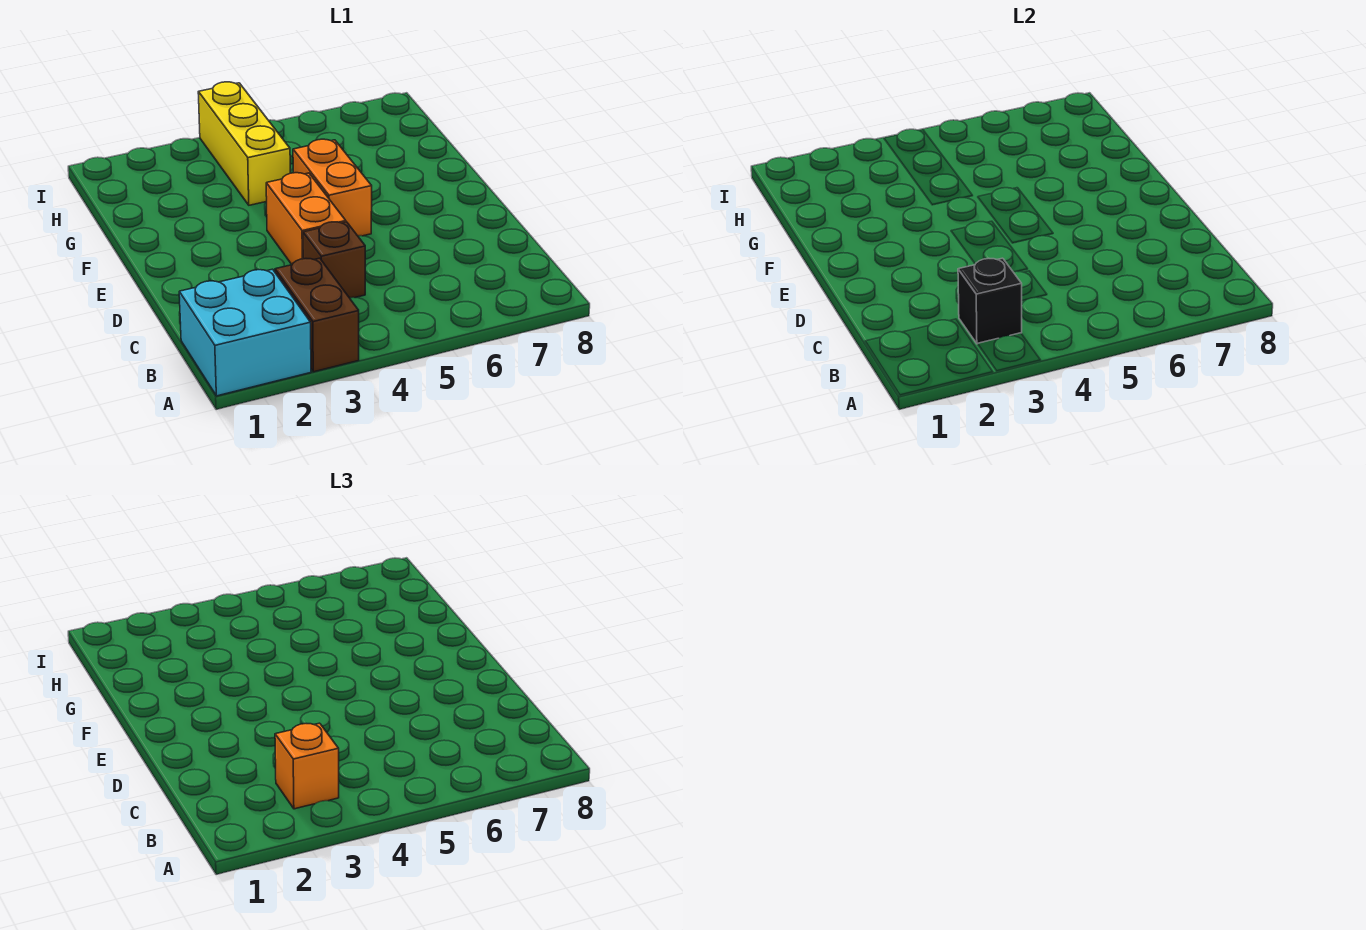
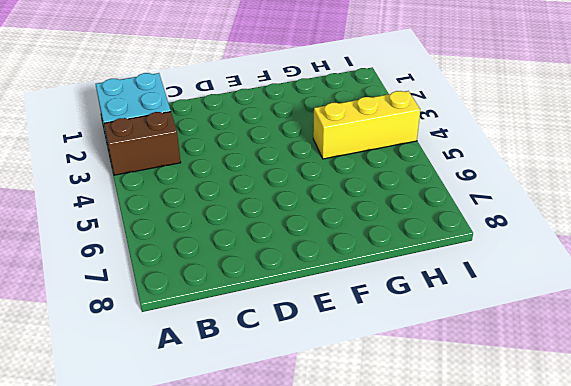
none -> brown 1x1 brick [303,222,365,298]
none -> orange 1x2 brick [266,173,346,264]

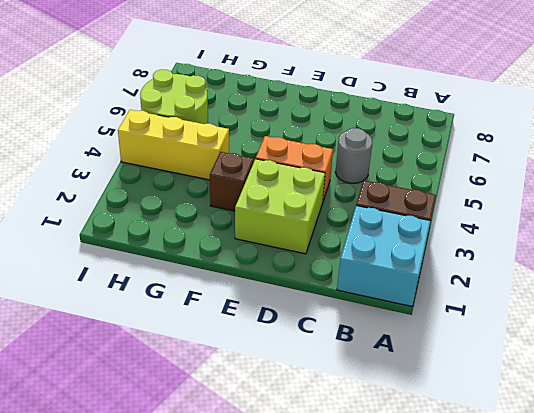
grey 1x1 round brick [335,128,372,183] -> none
lime 2x2 brick [235,159,325,254] -> none
brown 1x1 brick [210,152,254,211] -> brown 1x1 brick moved to [303,222,365,298]
lime 2x2 round brick [140,69,208,124] -> none
none -> orange 1x2 brick [293,139,372,236]
none -> black 1x1 brick [958,258,1022,344]

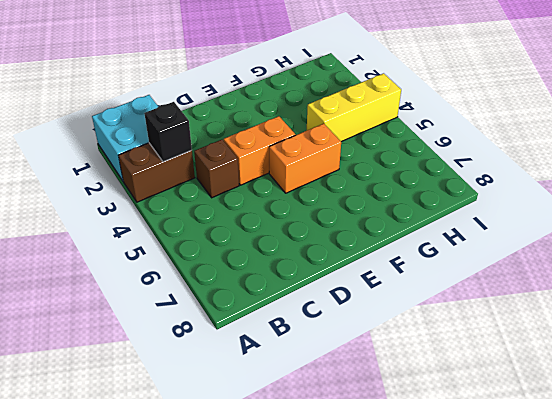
none -> orange 1x1 brick [275,723,339,809]

